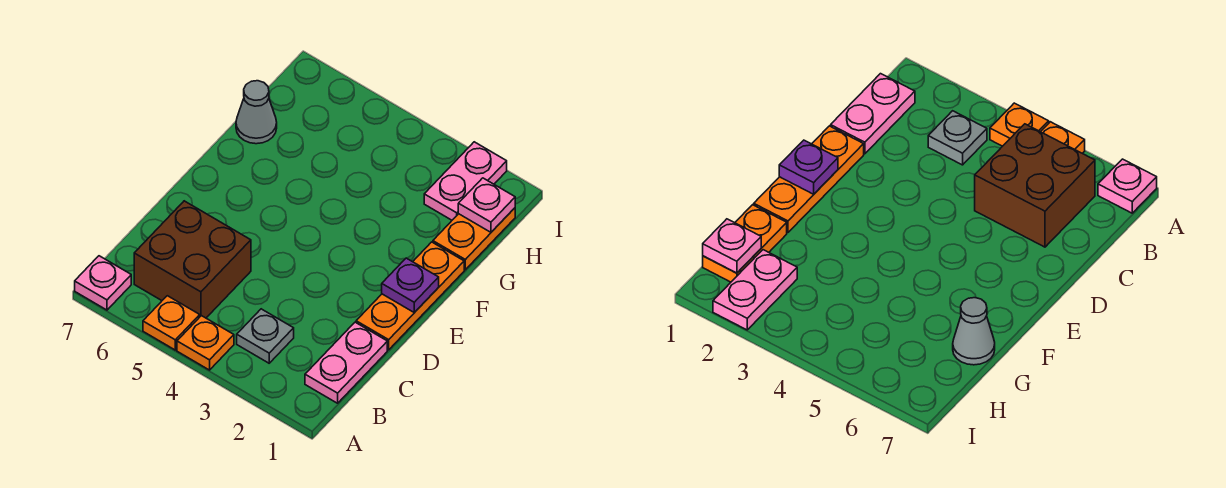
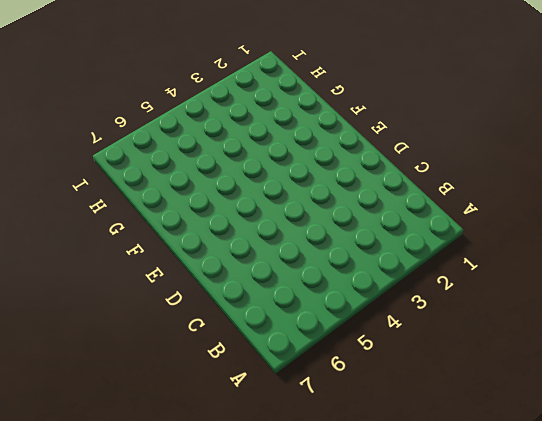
none -> orange 1x1 plate [177,316,234,370]
none -> orange 1x1 plate [143,296,200,350]
none -> pink 1x1 plate [75,256,131,310]

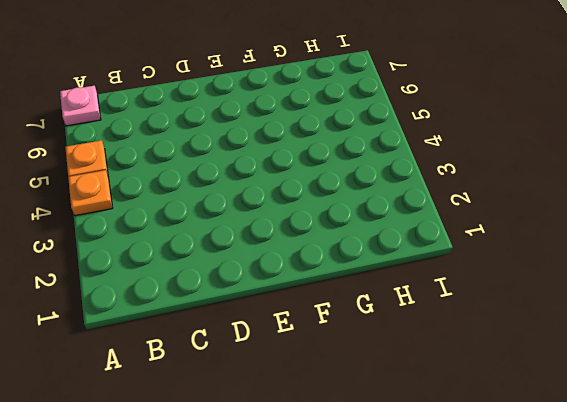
none -> pink 1x2 plate [305,322,387,403]
none -> grey 1x1 plate [237,309,294,363]
none -> brown 2x2 brick [134,201,251,318]

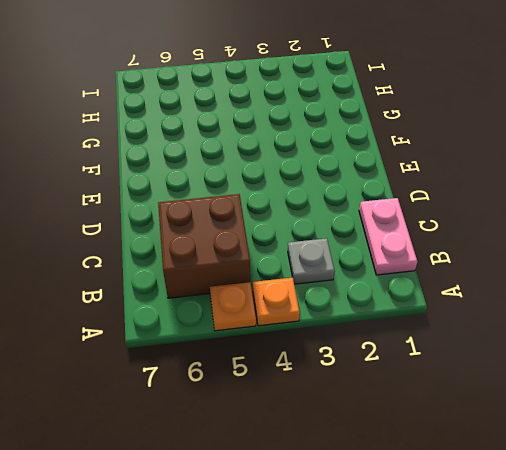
none -> pink 1x1 plate [75,256,131,310]
none -> orange 1x3 plate [356,242,464,350]
none -> orange 1x2 plate [433,208,515,270]

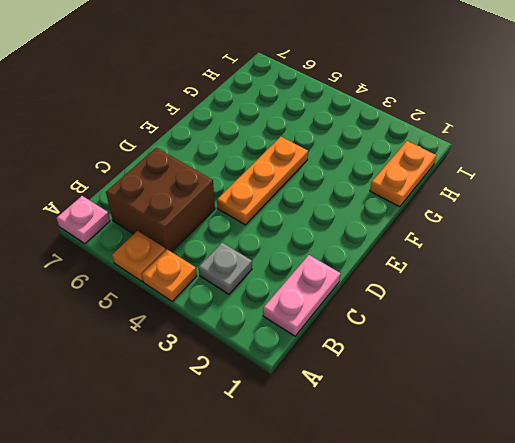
orange 1x3 plate [217,137,308,225] -> orange 1x3 plate moved to [356,242,464,350]
none -> grey 1x1 cone [236,81,277,144]
none -> pink 1x2 plate [424,142,507,220]
none -> purple 1x1 plate [382,258,439,313]

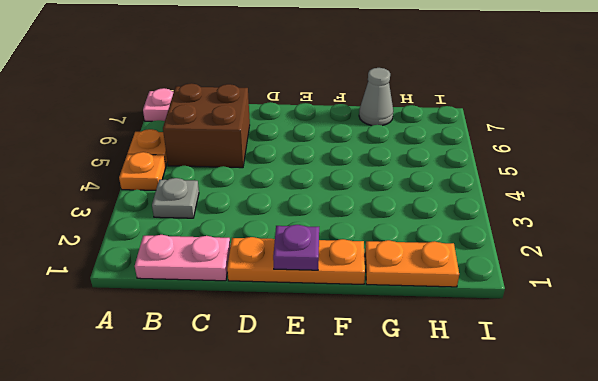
none -> pink 1x2 plate [424,142,507,220]
none -> pink 1x1 plate [458,178,515,232]

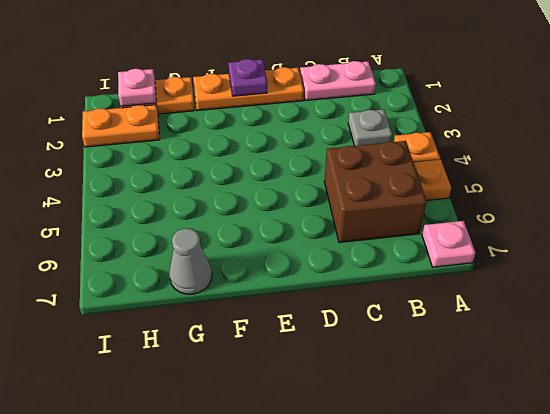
orange 1x2 plate [82,105,160,147] -> pink 1x2 plate [424,142,507,220]

